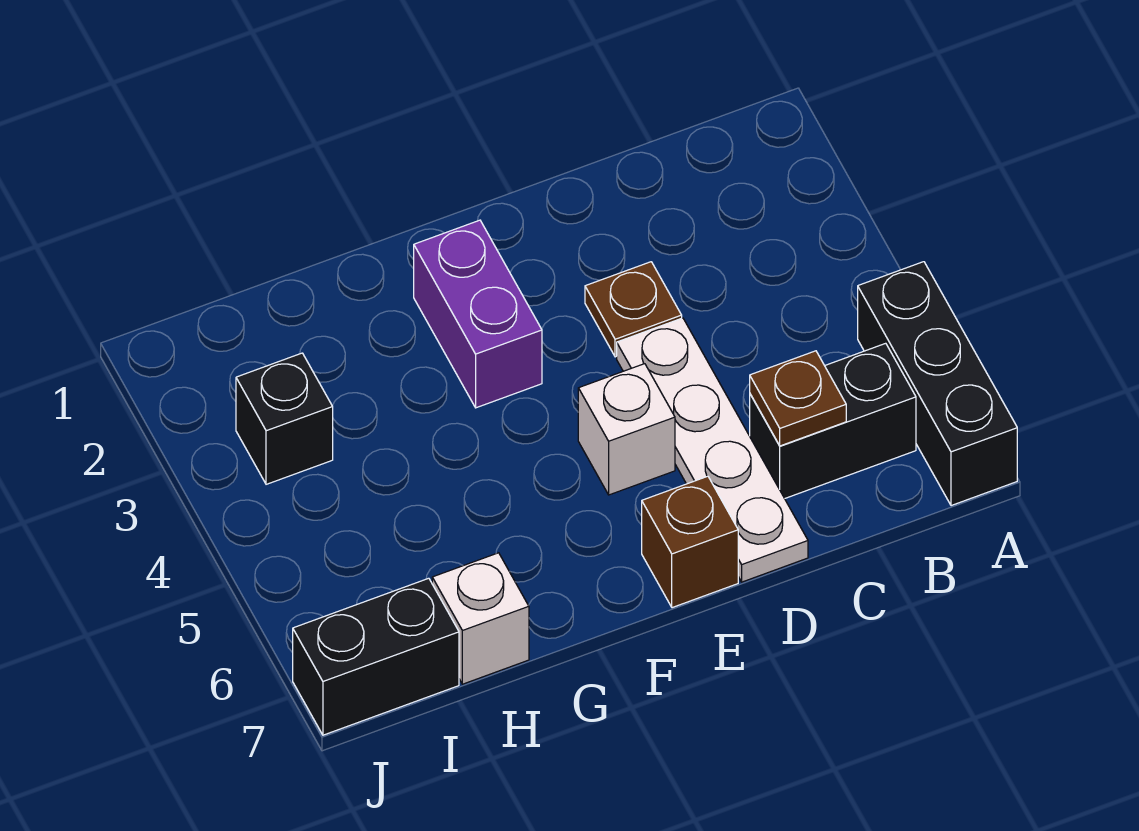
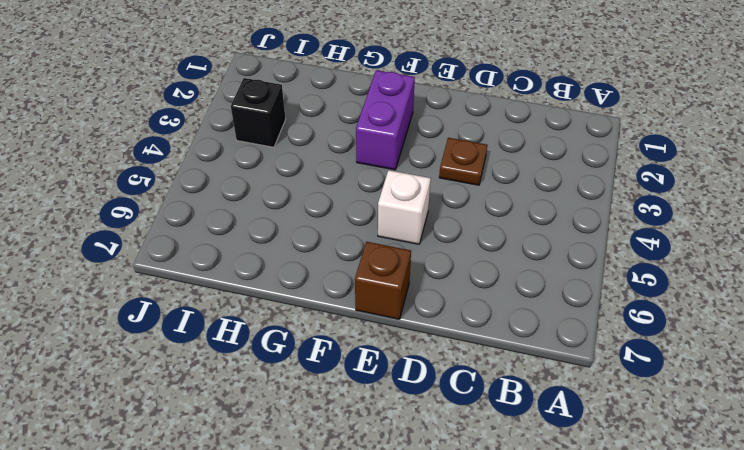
none -> black 1x3 brick [858,262,1017,506]
none -> black 1x2 brick [750,343,916,499]

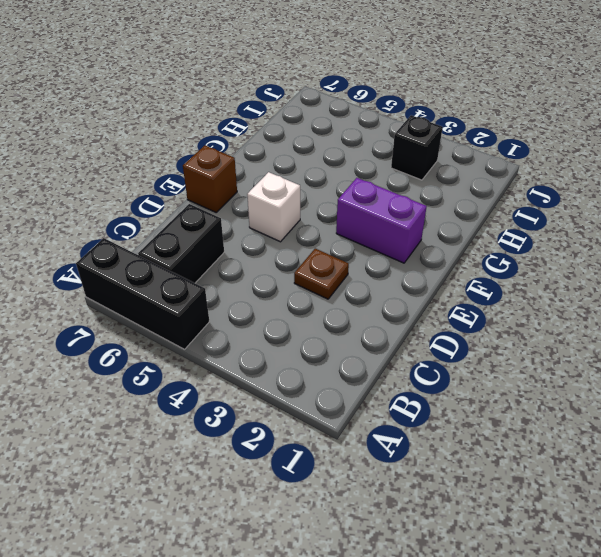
none -> white 1x4 plate [617,318,808,582]
none -> white 1x1 brick [432,553,529,684]

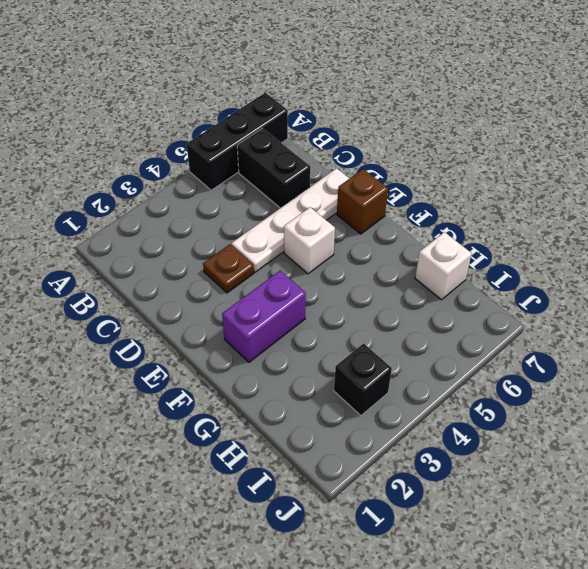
none -> black 1x2 brick [293,578,459,735]
none -> brown 1x1 plate [750,351,846,446]

